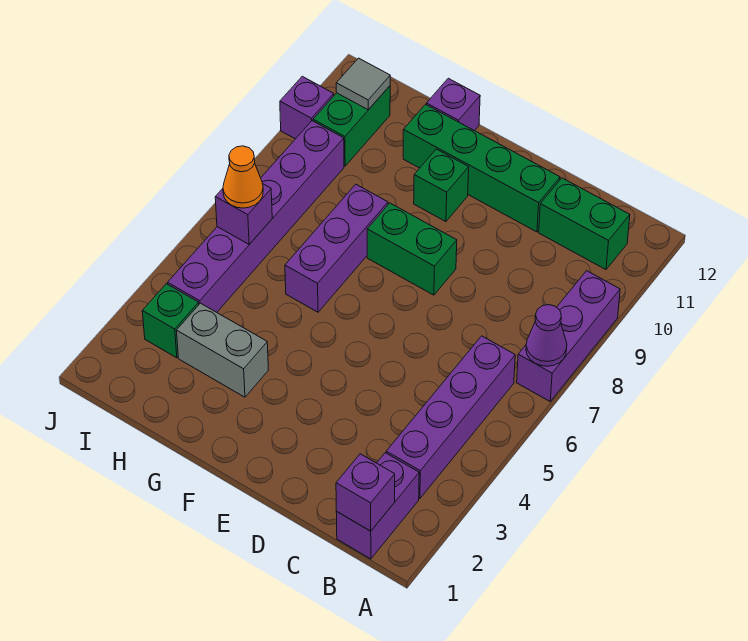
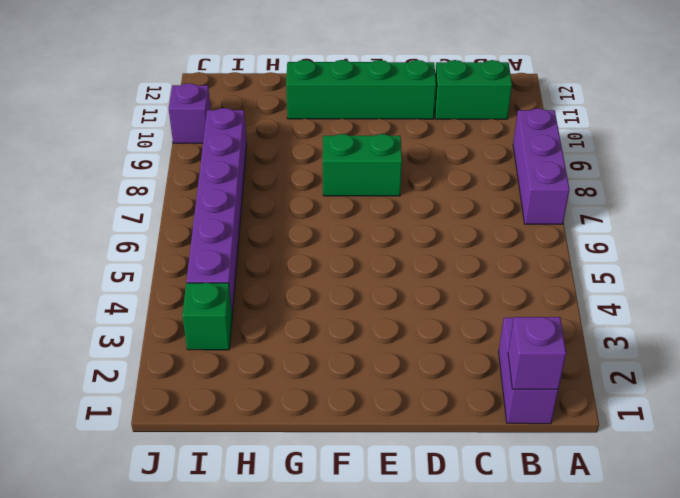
none -> purple 1x4 brick [386,336,515,499]
none -> green 1x1 brick [414,149,469,222]
none -> grey 1x2 brick [176,303,268,397]

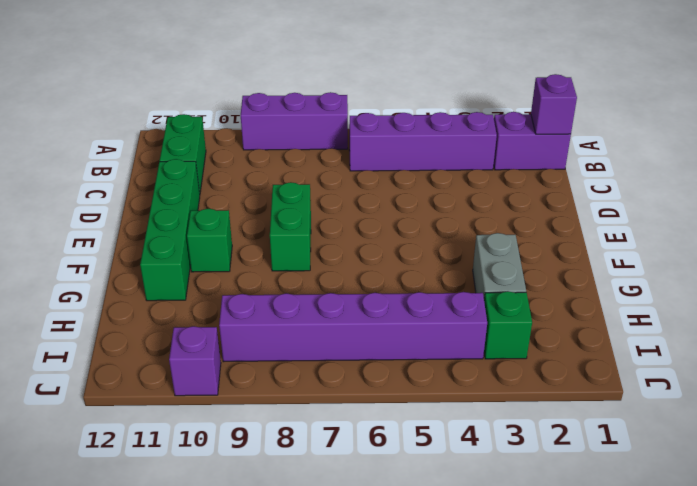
none -> purple 1x3 brick [285,184,388,312]
none -> purple 1x1 brick [426,78,480,131]
none -> green 1x2 brick [313,86,390,166]

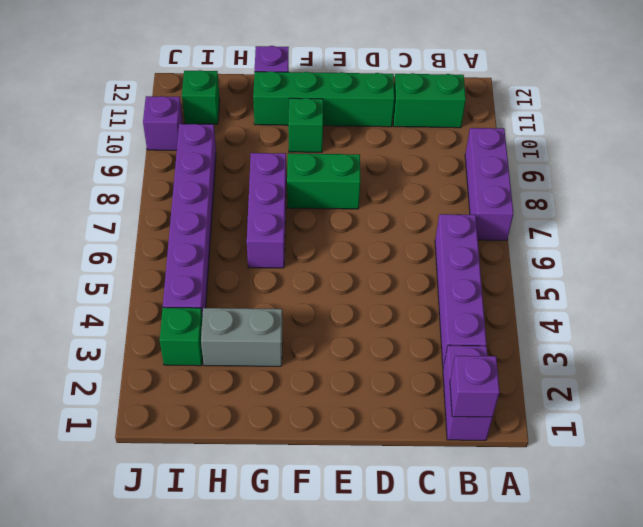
green 1x1 brick [182,70,220,124] -> green 1x2 brick [313,86,390,166]
none -> purple 1x1 cone [526,305,567,366]
none -> purple 1x1 brick [215,184,272,244]
none -> grey 1x1 tile [336,58,390,110]

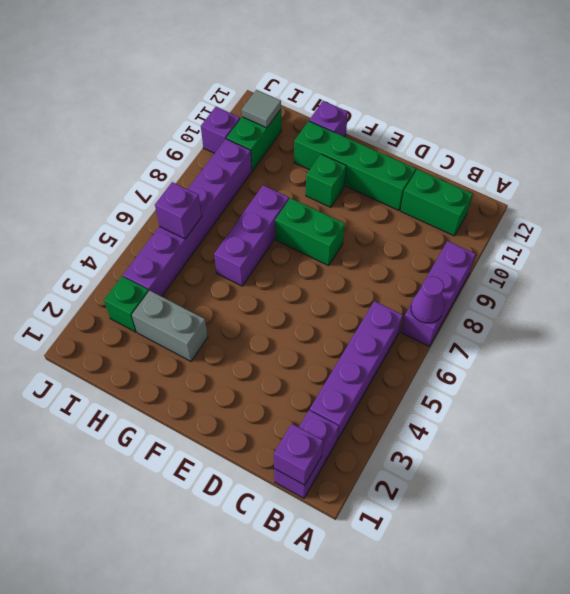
none -> orange 1x1 cone [223,146,263,208]

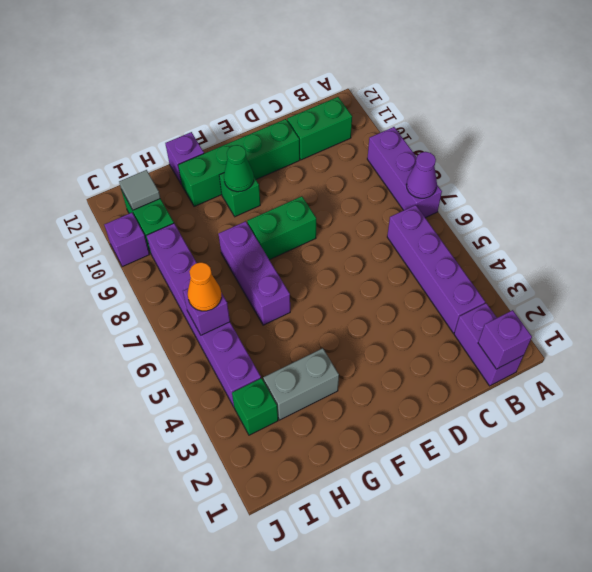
green 1x1 cone [224,145,254,192] -> none

